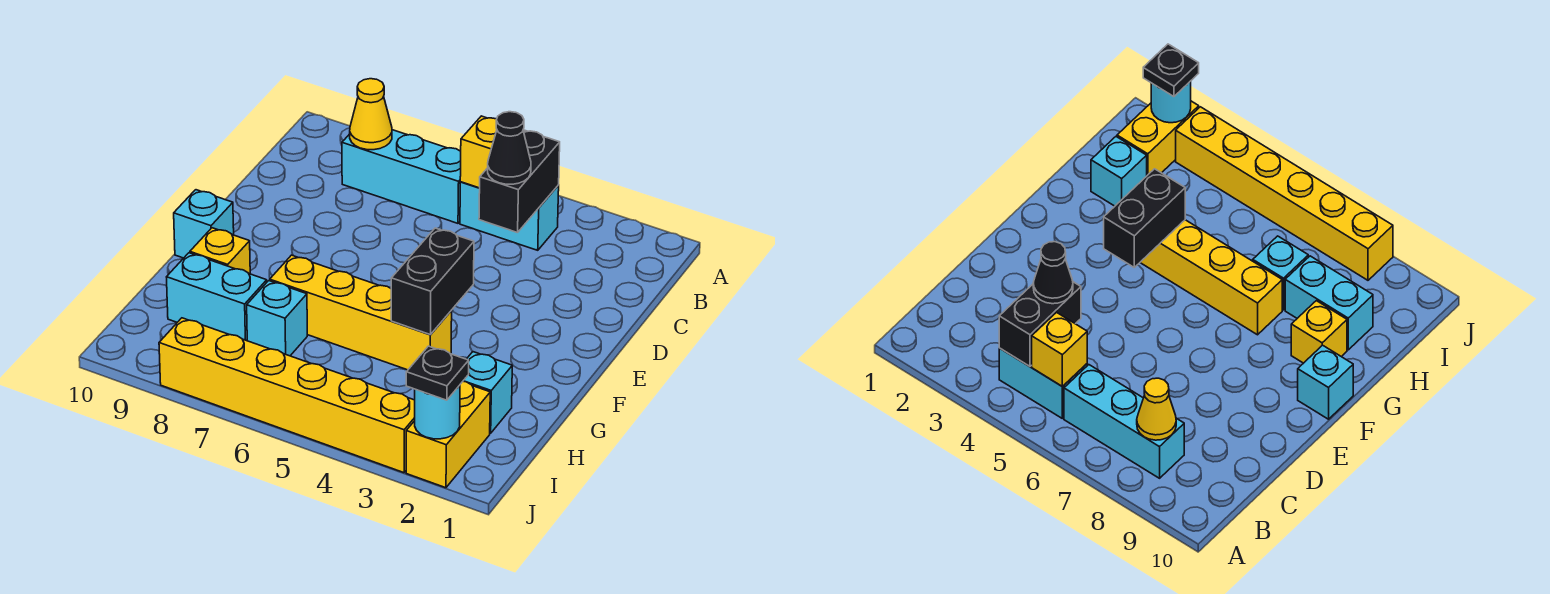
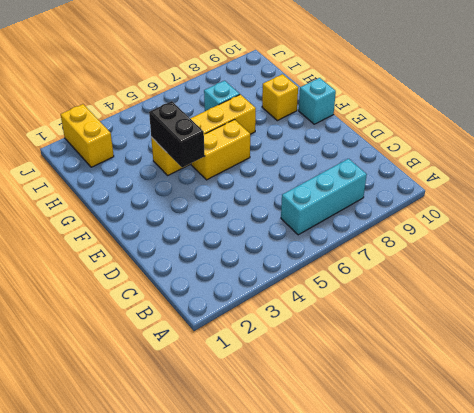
yellow 1x2 brick [191,120,250,180] -> none
none -> cyan 1x2 brick [460,182,559,250]
none -> cyan 1x1 brick [463,352,512,433]
none -> cyan 1x2 brick [167,253,267,341]

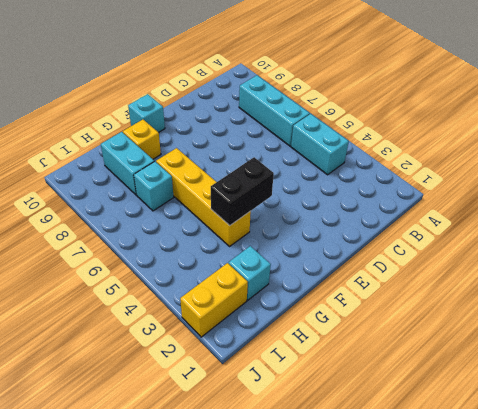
none -> yellow 1x6 brick [159,318,415,473]
none -> black 1x2 brick [479,130,560,233]
none -> yellow 1x1 brick [460,116,497,188]

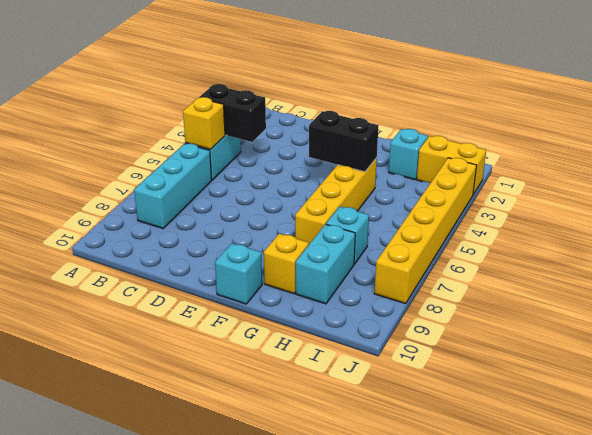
none -> yellow 1x1 cone [350,79,392,150]
none -> cyan 1x1 round brick [415,385,460,439]
none -> black 1x1 cone [488,112,531,184]

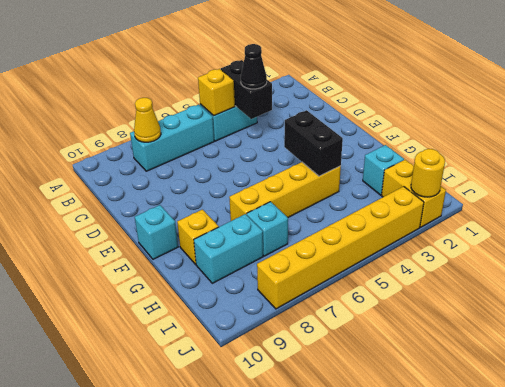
yellow 1x1 round brick [411,149,445,197] -> cyan 1x1 round brick [415,385,460,439]
none -> black 1x1 plate [406,346,469,400]

